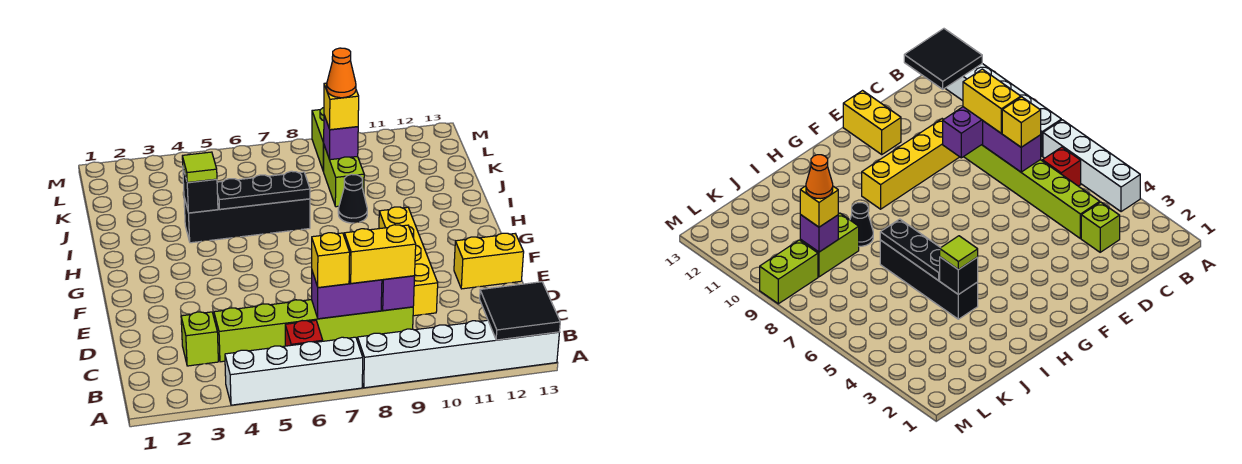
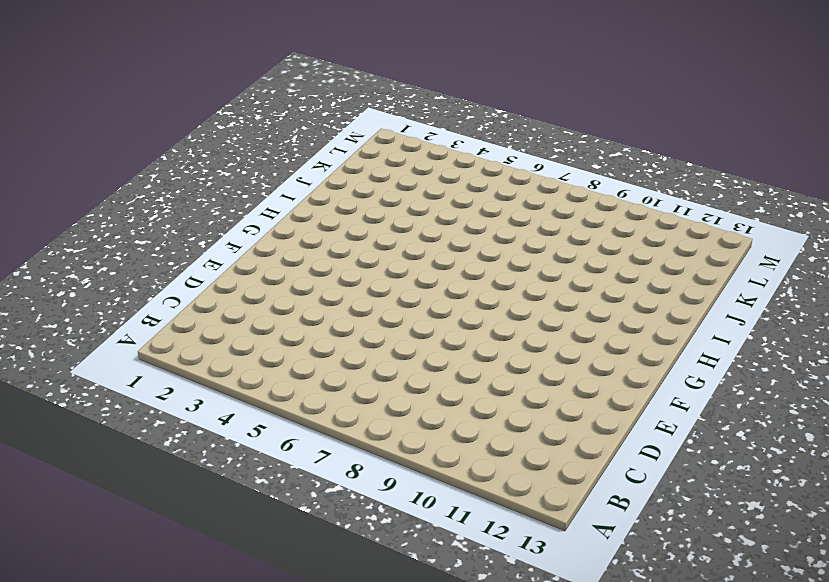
none -> white 1x4 brick [225,337,363,405]
none -> white 1x6 brick [358,320,559,388]
none -> red 1x1 brick [285,320,323,346]

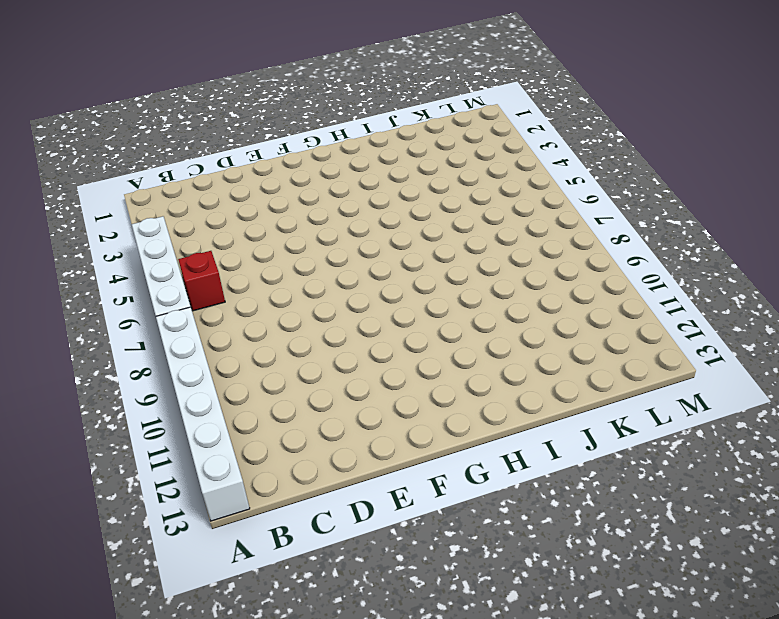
none -> lime 1x1 brick [181,312,218,366]
none -> lime 1x6 brick [214,300,413,362]
none -> yellow 1x4 brick [379,207,438,316]

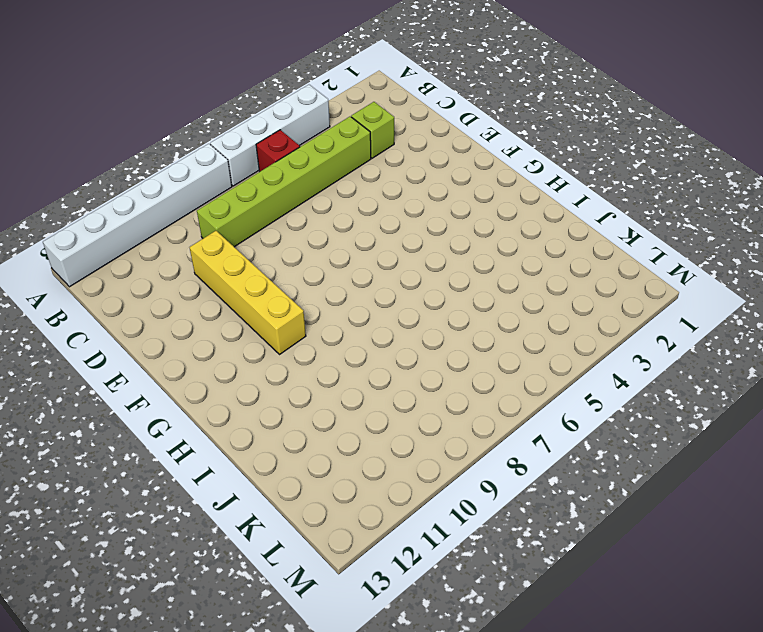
none -> yellow 1x2 brick [454,233,524,289]
none -> black 1x4 brick [184,198,310,243]
none -> black 1x1 cone [338,174,367,223]

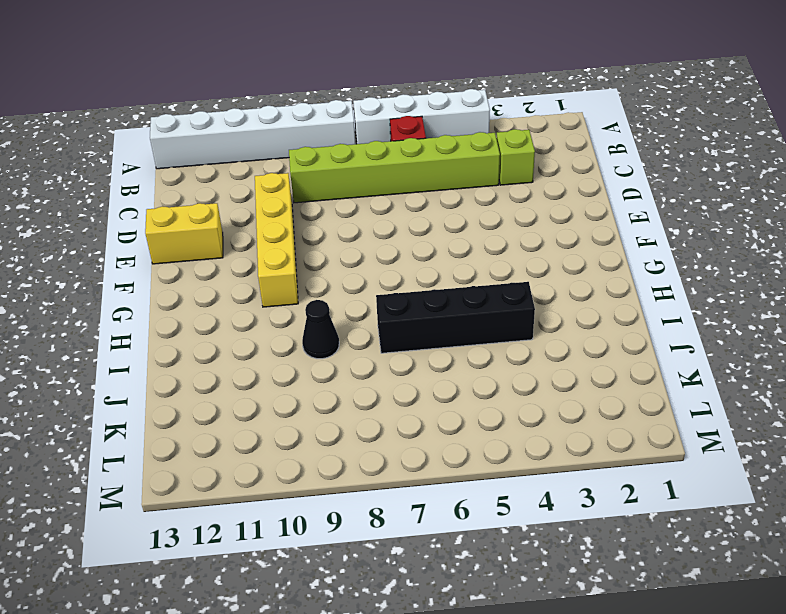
none -> lime 1x2 brick [324,146,364,207]
none -> lime 1x2 brick [312,108,324,172]
none -> black 2x2 tile [480,282,560,340]

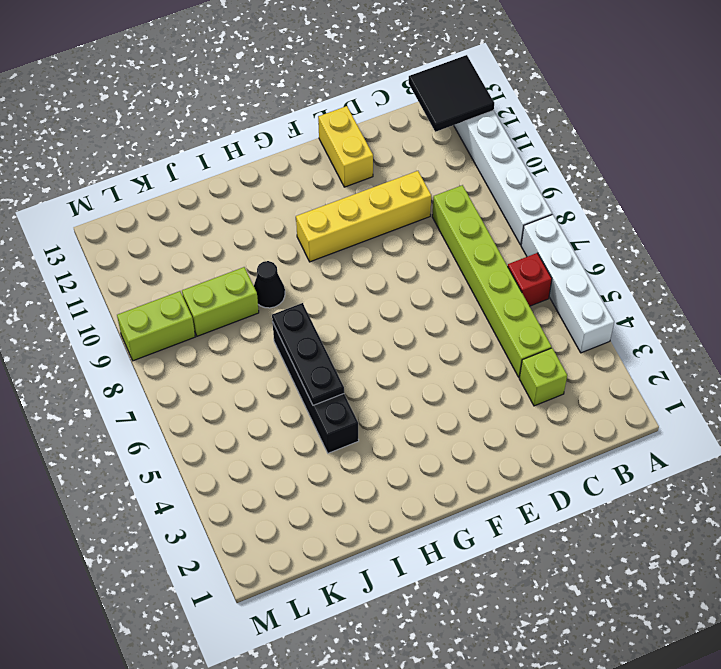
none -> purple 1x2 brick [312,271,382,319]
none -> purple 1x2 brick [381,276,415,311]
none -> black 1x1 brick [183,169,218,213]

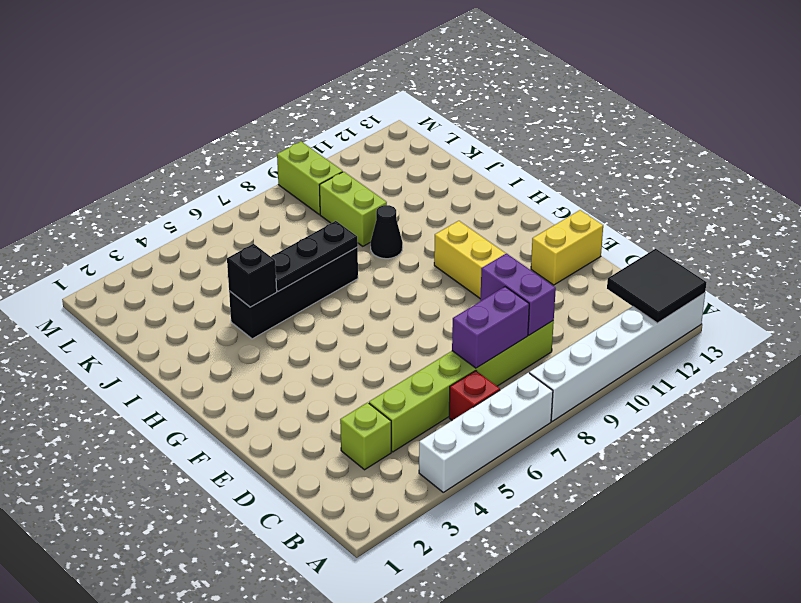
none -> purple 1x1 brick [324,116,358,160]
none -> yellow 1x1 brick [312,233,350,288]
none -> yellow 1x2 brick [344,225,416,283]

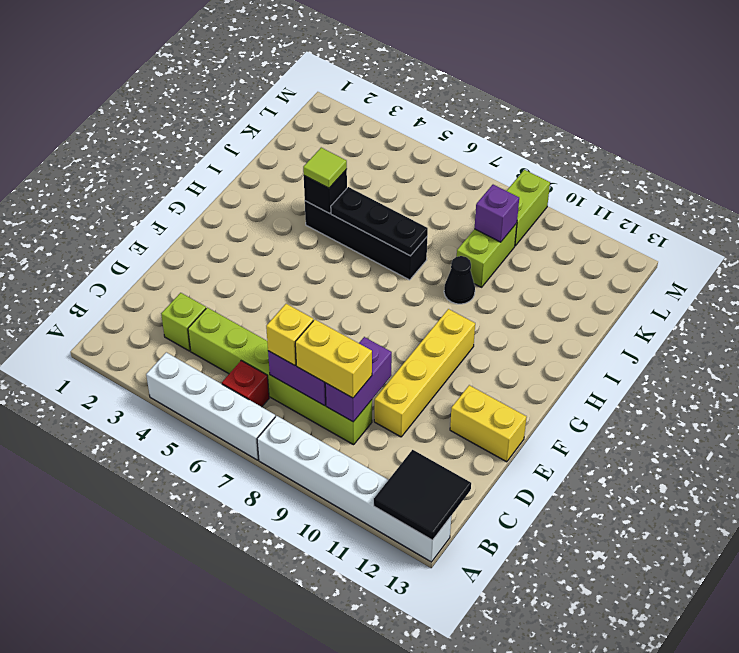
none -> yellow 1x1 brick [324,83,359,130]
none -> orange 1x1 cone [327,48,356,98]

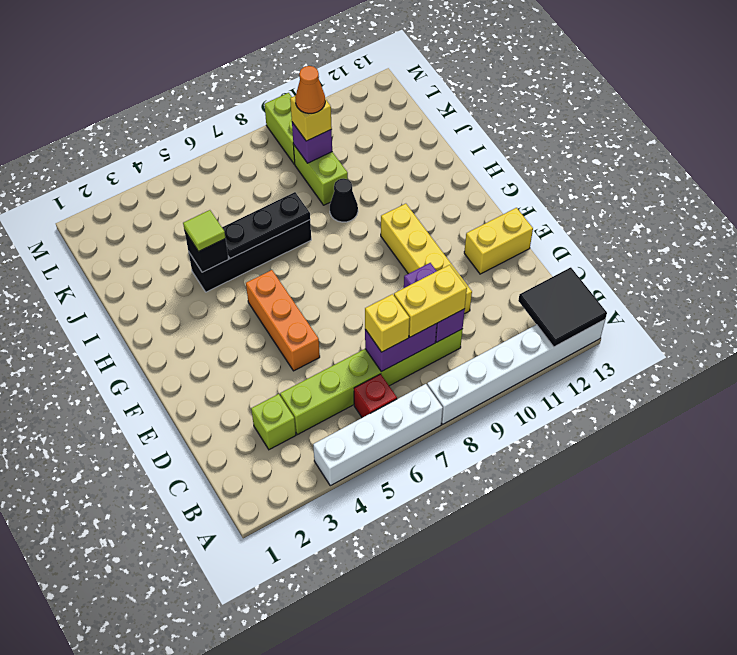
orange 1x3 brick [246,270,320,371] -> none

